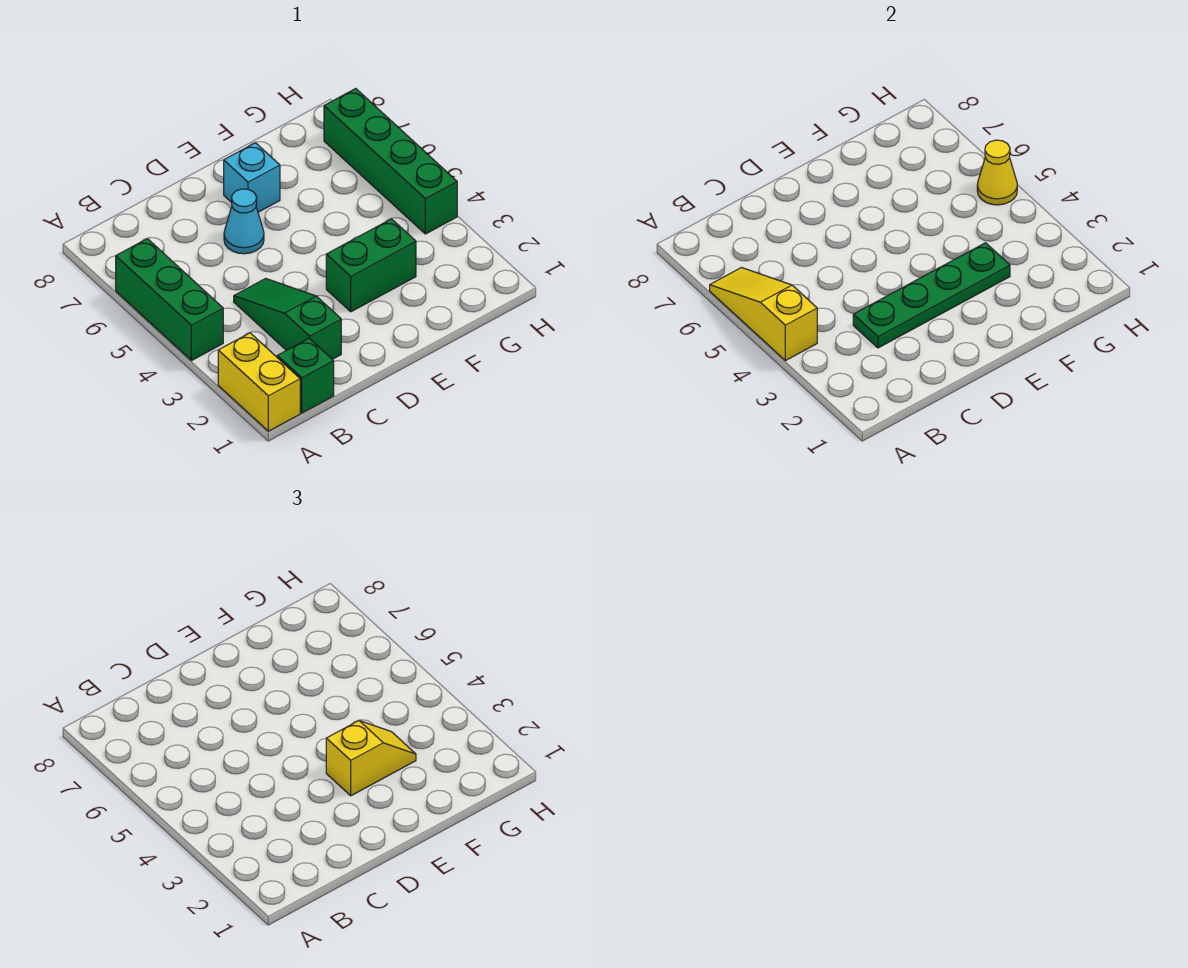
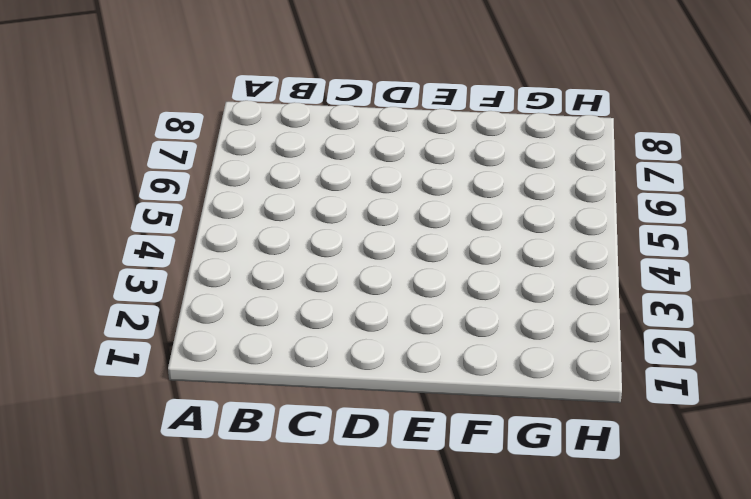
none -> yellow 1x2 brick [218,333,300,431]
none -> green 1x3 brick [116,239,223,361]
none -> green 1x1 brick [277,338,334,413]

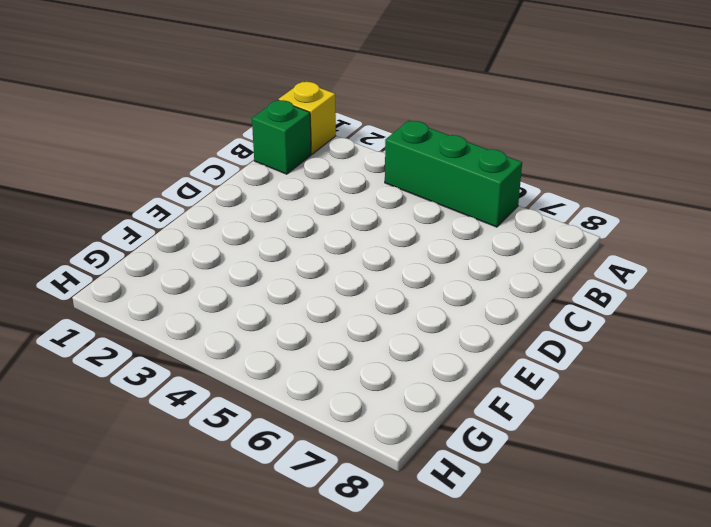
yellow 1x1 brick [278,82,336,154] -> yellow 1x2 brick [218,333,300,431]
none -> green 1x3 slope [234,278,341,359]
none -> cyan 1x1 cone [224,189,264,254]
none -> green 1x2 brick [326,219,416,312]

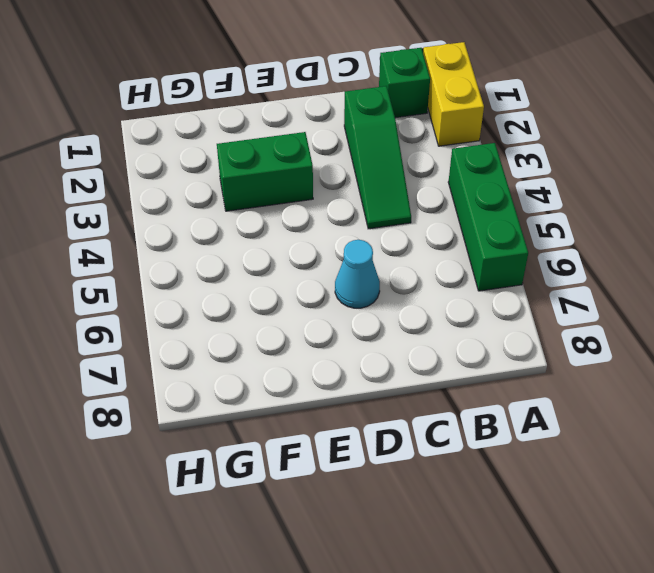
none -> cyan 1x1 brick [224,143,280,212]
none -> green 1x4 brick [324,89,457,234]
none -> yellow 1x3 slope [710,268,817,361]

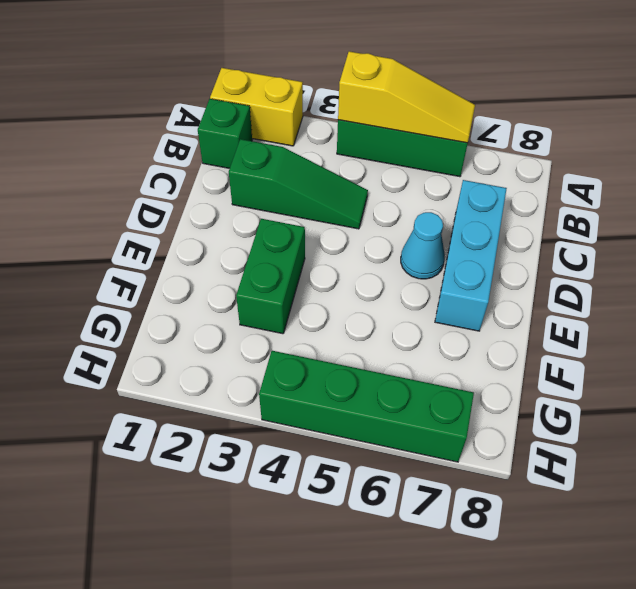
cyan 1x3 brick [435,180,507,331] -> cyan 1x1 brick [224,143,280,212]
none -> green 1x4 plate [853,243,1010,348]
none -> yellow 1x1 cone [977,140,1017,205]
none -> yellow 1x2 slope [326,721,416,796]

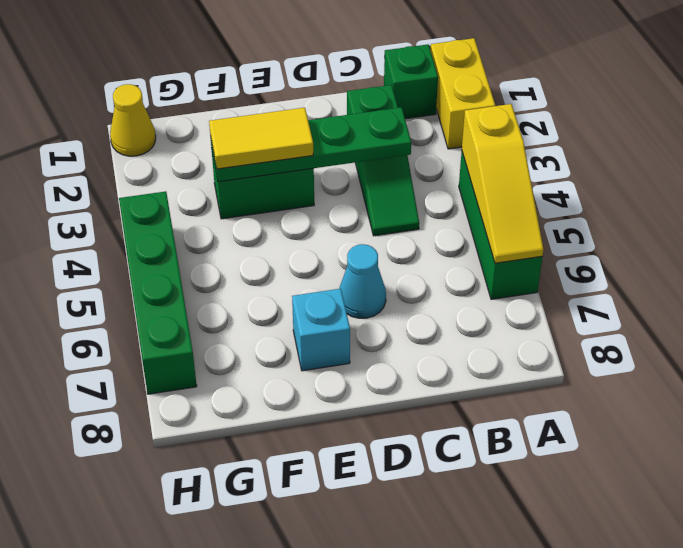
yellow 1x2 tile [209,108,313,169] -> yellow 1x2 slope [326,721,416,796]
yellow 1x1 cone [110,84,156,156] -> yellow 1x1 cone moved to [977,140,1017,205]

